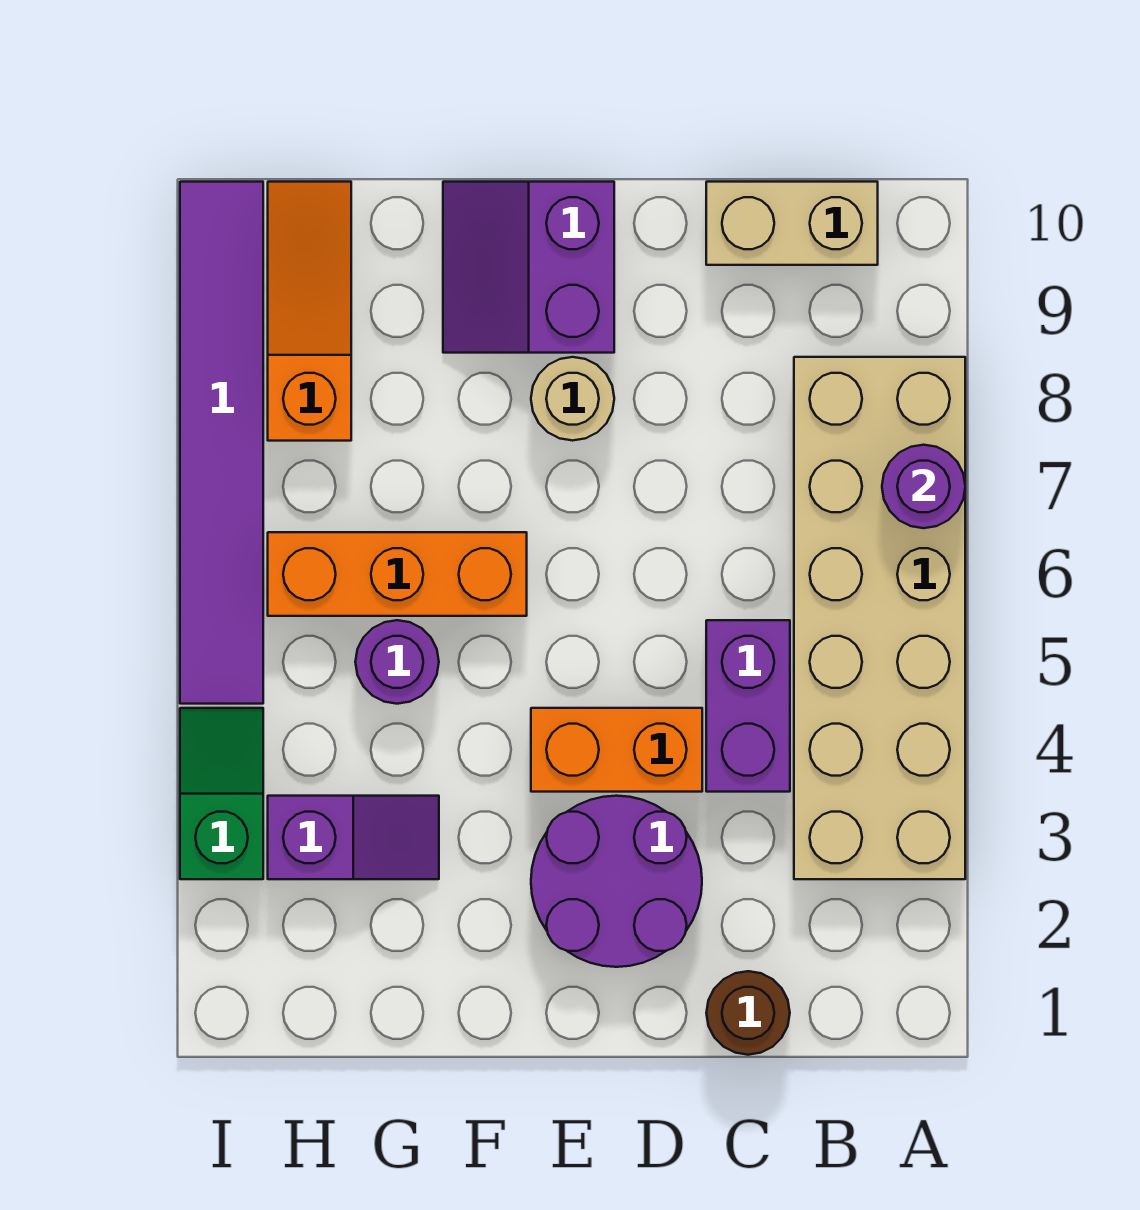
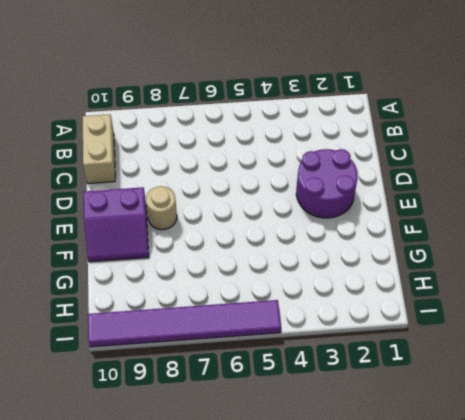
none -> tan 2x6 brick [794,357,965,879]
none -> brown 1x1 round brick [706,971,790,1055]
none -> purple 1x2 brick [706,620,790,792]

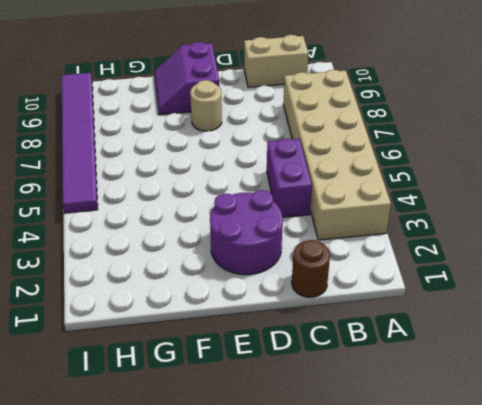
none -> orange 1x2 brick [531,708,702,792]
none -> orange 1x3 brick [268,532,527,616]
none -> purple 1x2 slope [268,796,439,879]

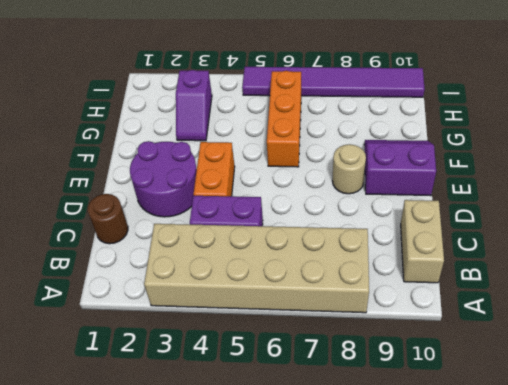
none -> purple 1x1 round brick [355,620,439,704]
none -> orange 1x3 slope [268,182,351,441]
none -> green 1x2 slope [180,708,263,879]

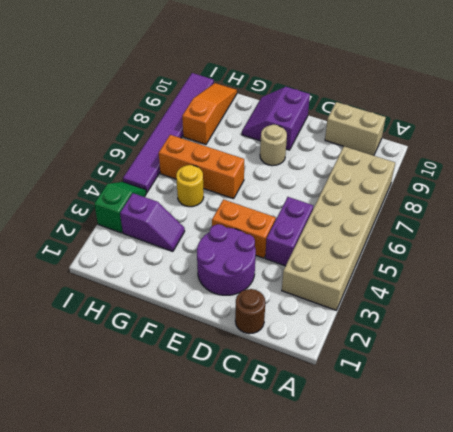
yellow 1x1 round brick [176,165,204,207] -> purple 1x1 round brick [355,620,439,704]
none -> purple 1x1 round brick [882,445,965,528]

